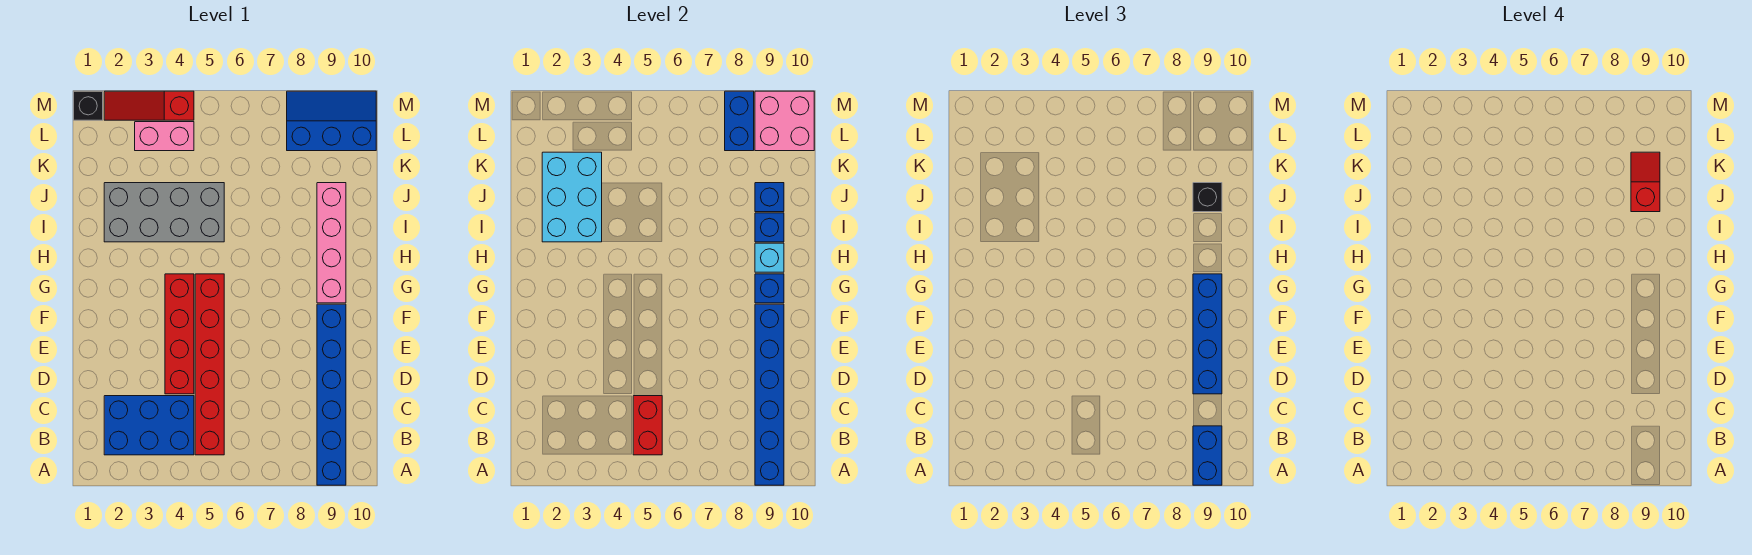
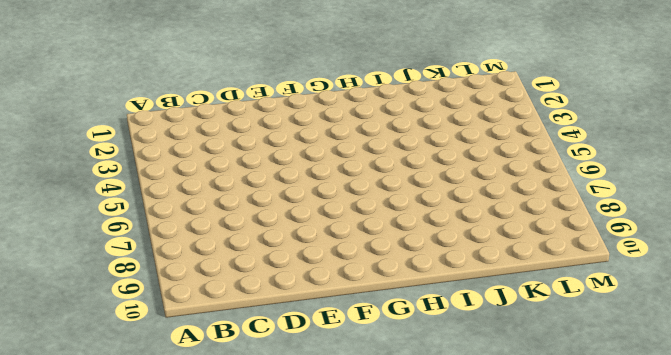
none -> blue 1x6 brick [317,304,346,485]
none -> blue 2x3 brick [104,396,194,455]
none -> red 1x6 brick [195,274,224,455]

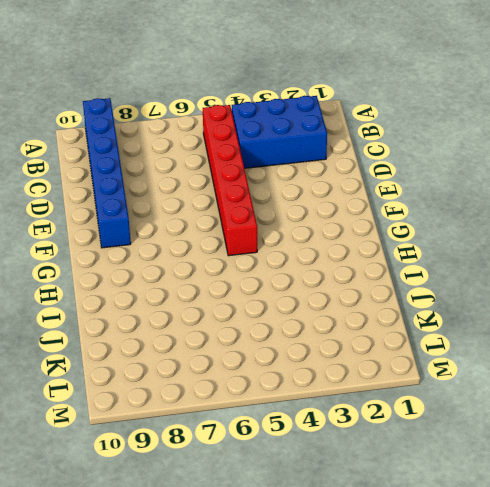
none -> red 1x4 brick [165,274,194,394]
none -> pink 1x4 brick [317,183,346,303]
none -> grey 2x4 brick [104,183,224,242]

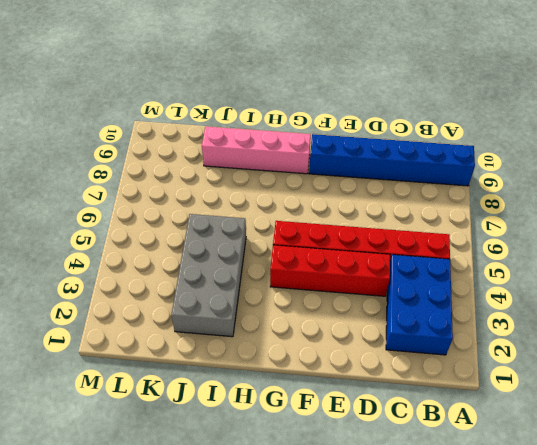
none -> pink 1x2 brick [135,122,194,151]
none -> blue 2x3 slope [287,91,376,151]
none -> black 1x1 brick [74,91,103,120]

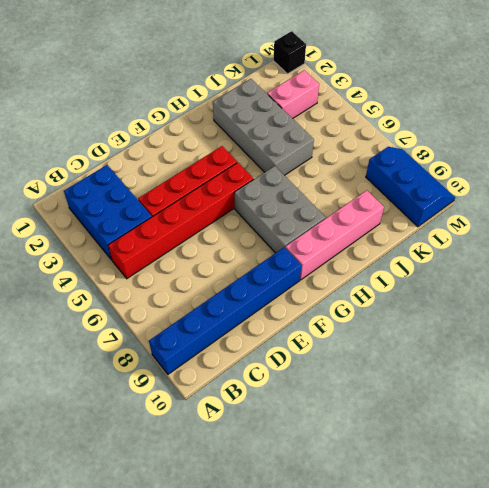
grey 2x3 brick [234,166,325,253] -> none
pink 1x2 brick [267,70,319,119] -> pink 1x2 brick turned to [135,122,194,151]
none -> red 1x3 slope [104,91,194,120]
none -> blue 1x6 brick [755,304,784,485]
none -> red 1x2 brick [633,396,662,455]

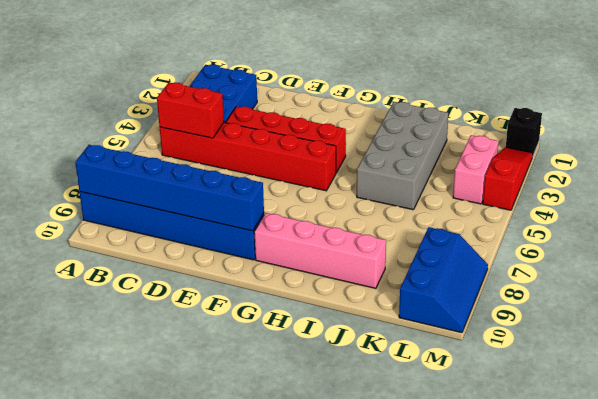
none -> blue 1x1 brick [755,274,784,303]
none -> cyan 1x1 brick [755,243,784,272]
none -> cyan 2x3 brick [542,152,602,242]

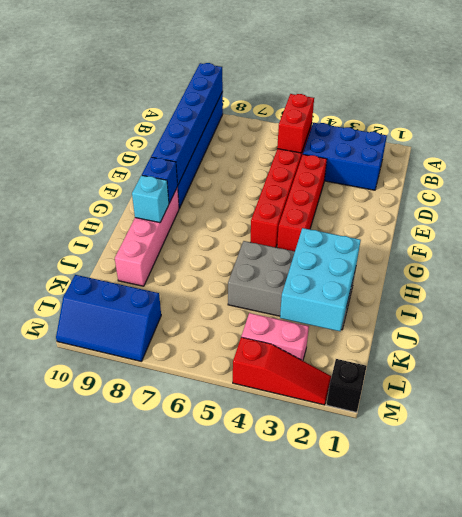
none -> blue 1x1 brick [755,213,784,242]
none -> blue 1x1 brick [755,183,784,212]
none -> blue 1x2 brick [725,91,754,151]

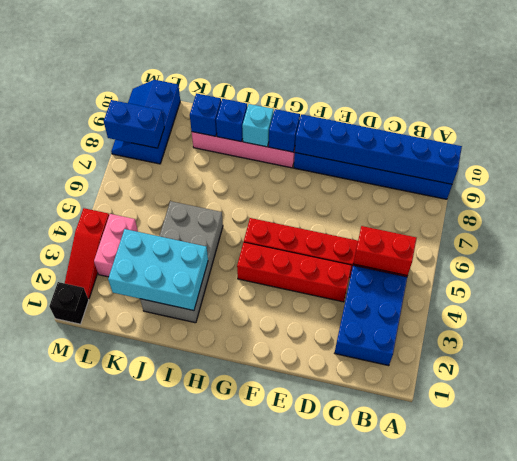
none -> pink 2x2 brick [755,91,814,151]
none -> blue 1x2 brick [1193,426,1222,485]
none -> blue 1x4 brick [1193,274,1222,394]

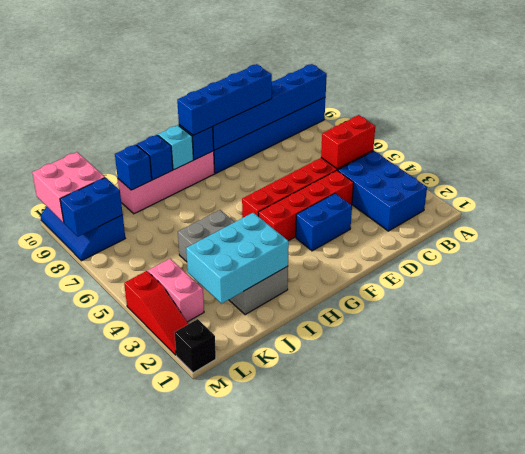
blue 1x2 brick [296,193,352,251] -> blue 1x2 brick moved to [1193,426,1222,485]
none -> black 1x1 brick [1193,183,1222,212]
none -> red 1x2 slope [1631,152,1660,212]

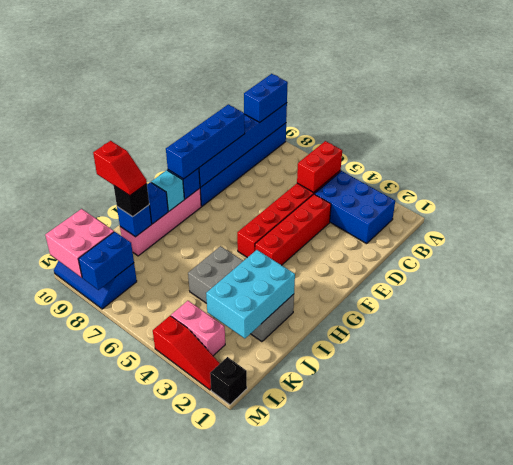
red 1x2 slope [93,141,147,196] -> red 1x2 slope turned to [1631,152,1660,212]

